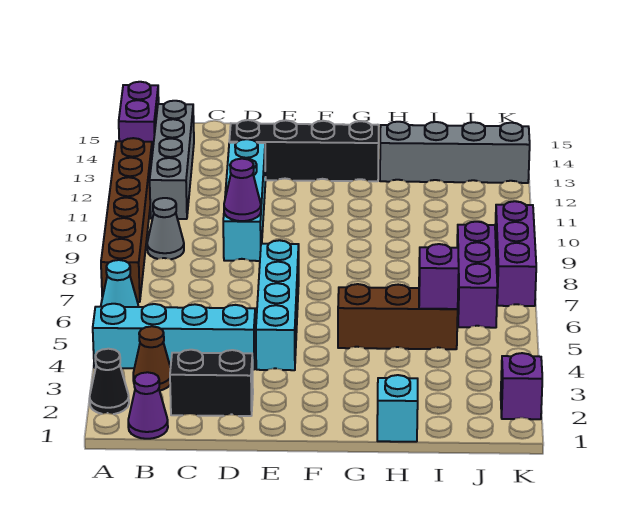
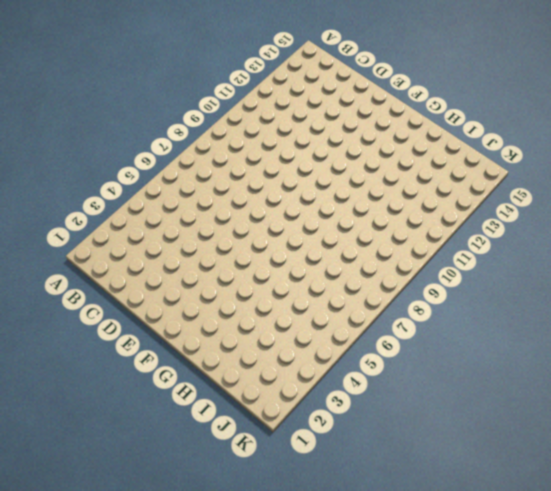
none -> black 1x1 cone [90,349,129,414]
none -> cyan 1x4 brick [93,304,256,370]
none -> cyan 1x1 cone [101,260,138,307]

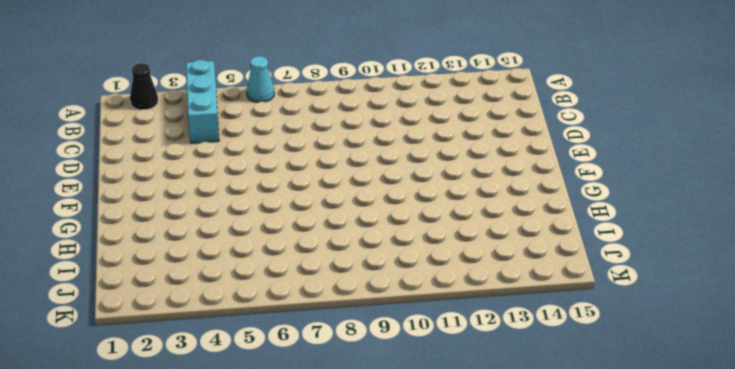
cyan 1x3 brick [186,60,219,143] -> cyan 1x4 brick [93,304,256,370]
none -> brown 1x6 brick [101,138,152,302]
none -> purple 1x2 brick [119,82,159,153]
none -> purple 1x1 cone [128,372,168,439]

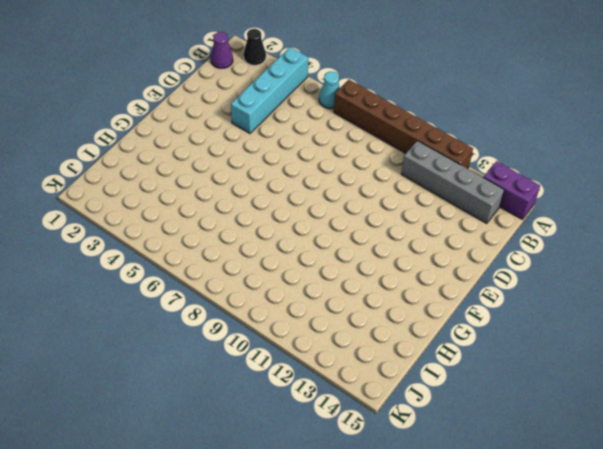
none -> brown 1x1 cone [133,326,171,391]
none -> grey 1x1 cone [147,198,184,259]
none -> black 1x2 brick [170,350,253,416]

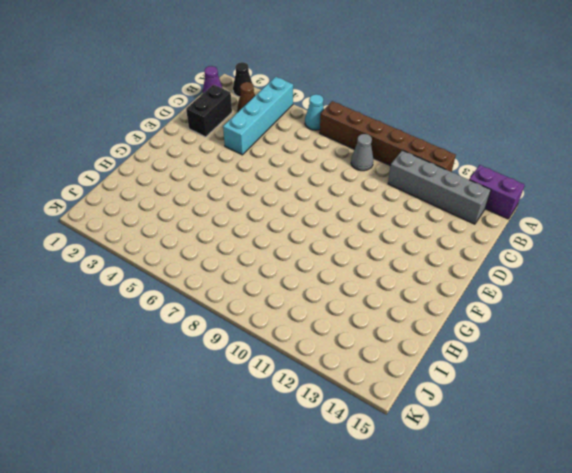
none -> cyan 1x4 brick [223,139,266,261]
none -> black 1x4 brick [229,120,379,181]
none -> cyan 1x4 brick [256,240,299,370]

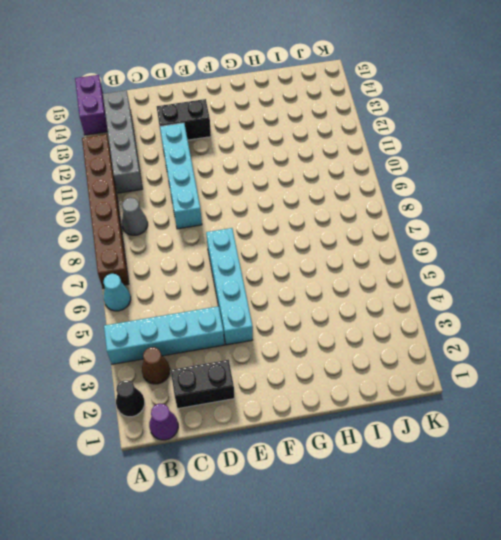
black 1x2 brick [157,99,211,140] -> black 1x4 brick [229,120,379,181]
none -> brown 1x3 brick [338,284,458,349]
none -> cyan 1x1 brick [377,375,418,442]
none -> grey 1x4 brick [380,122,530,183]

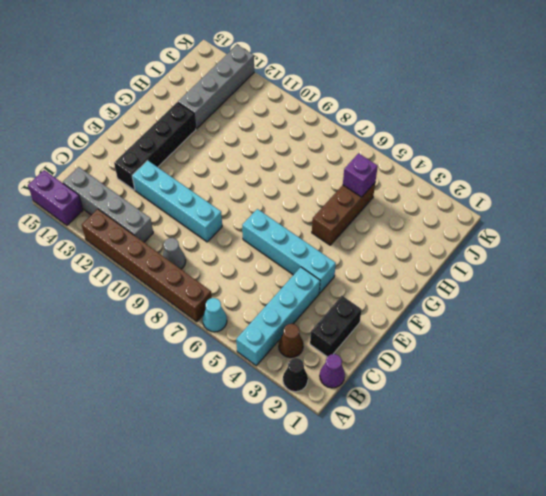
none -> cyan 1x1 brick [377,375,418,442]
none -> purple 1x3 brick [457,222,497,328]
none -> purple 1x1 brick [501,353,542,419]

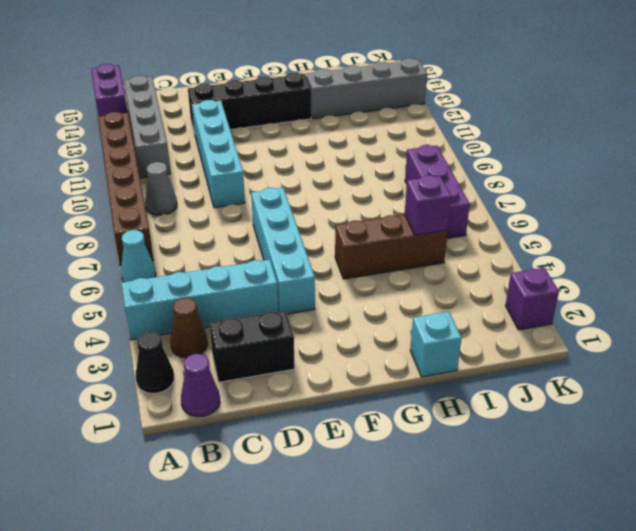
none -> purple 1x3 brick [495,201,536,306]
none -> purple 1x1 cone [224,159,261,221]

